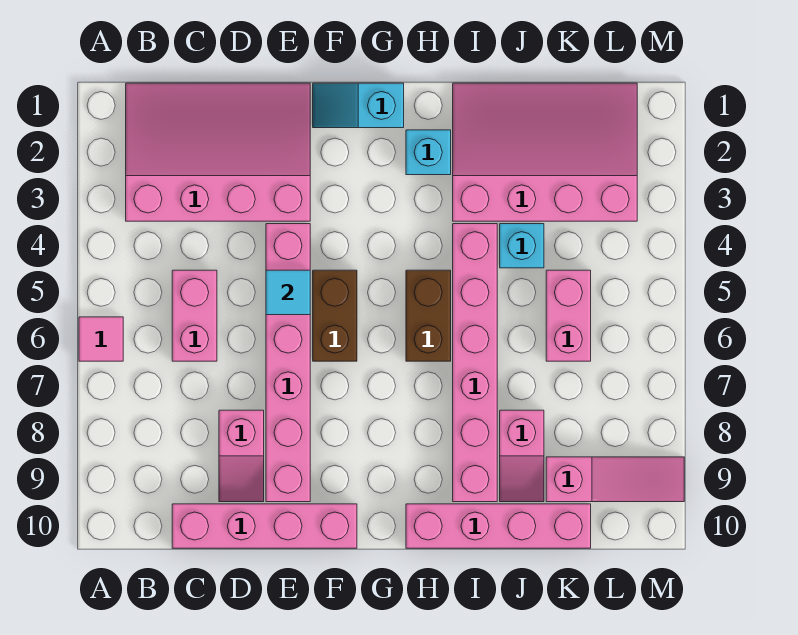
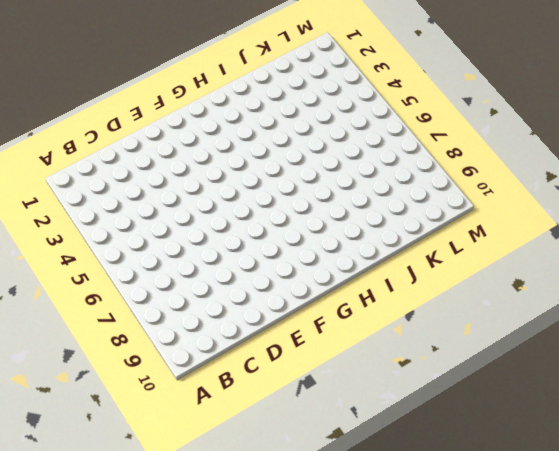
none -> pink 1x1 tile [79,317,123,361]
none -> pink 3x4 slope [126,83,310,221]
none -> pink 1x2 brick [172,270,217,361]

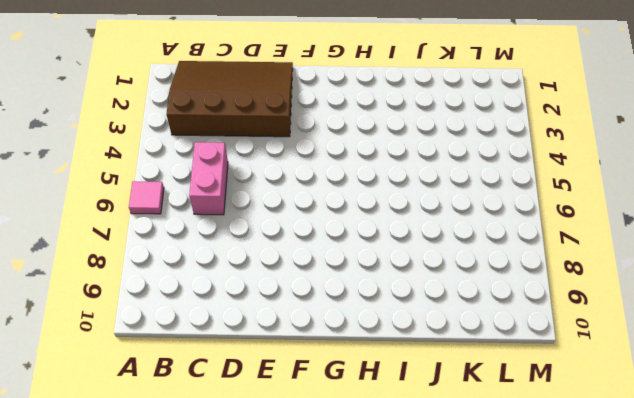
brown 3x4 slope [166,61,293,137] -> pink 3x4 slope [126,83,310,221]
none -> pink 1x4 brick [172,504,357,548]
none -> pink 1x2 slope [219,410,264,502]
none -> pink 1x6 brick [266,224,310,502]

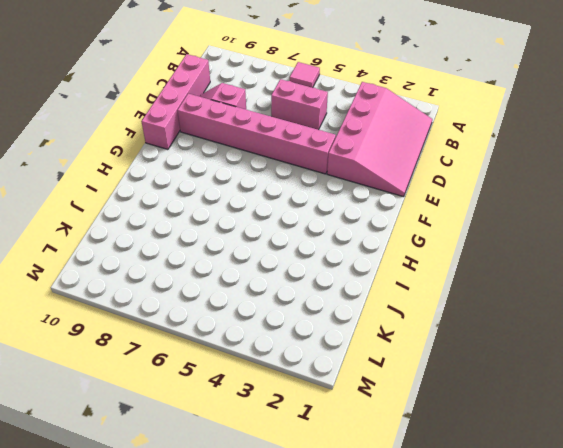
none -> cyan 1x2 slope [313,83,404,128]
none -> brown 1x2 brick [313,270,357,361]
none -> cyan 1x1 brick [406,130,451,175]

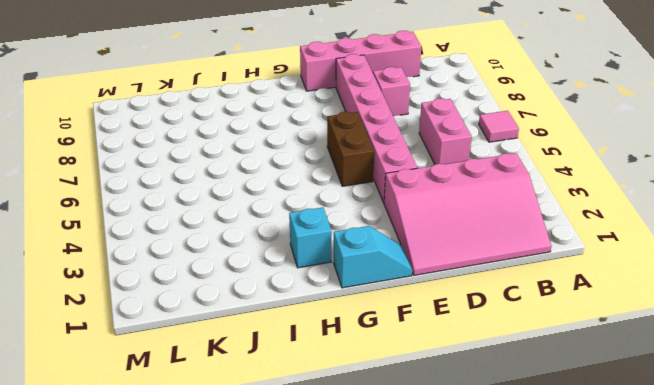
none -> brown 1x2 brick [406,270,451,361]
none -> pink 1x4 brick [406,504,591,548]
none -> pink 3x4 slope [453,83,637,221]

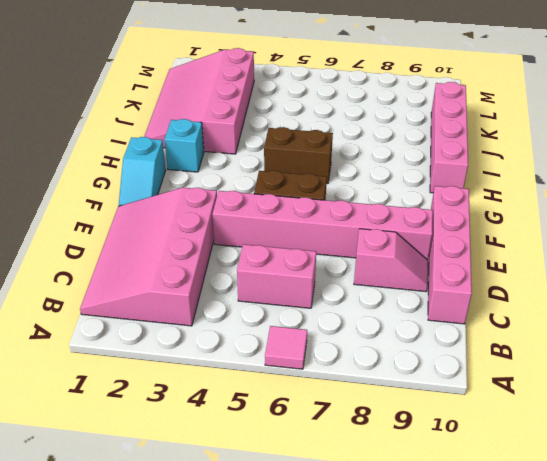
none -> pink 1x6 brick [453,224,497,502]
none -> cyan 1x1 brick [500,224,544,268]
none -> pink 1x2 slope [500,410,544,502]

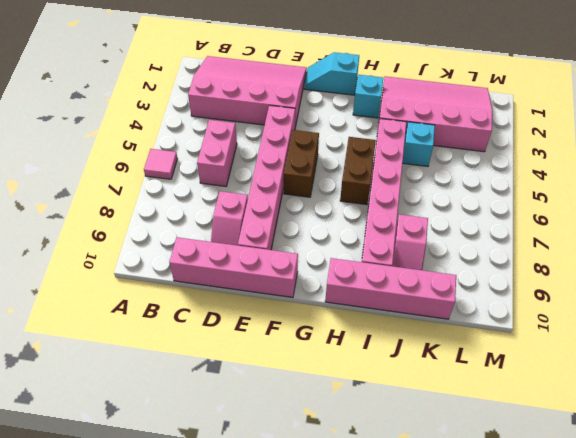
none -> pink 1x2 brick [546,270,591,361]
none -> pink 1x3 slope [546,457,684,502]
none -> cyan 1x1 tile [266,270,310,315]

